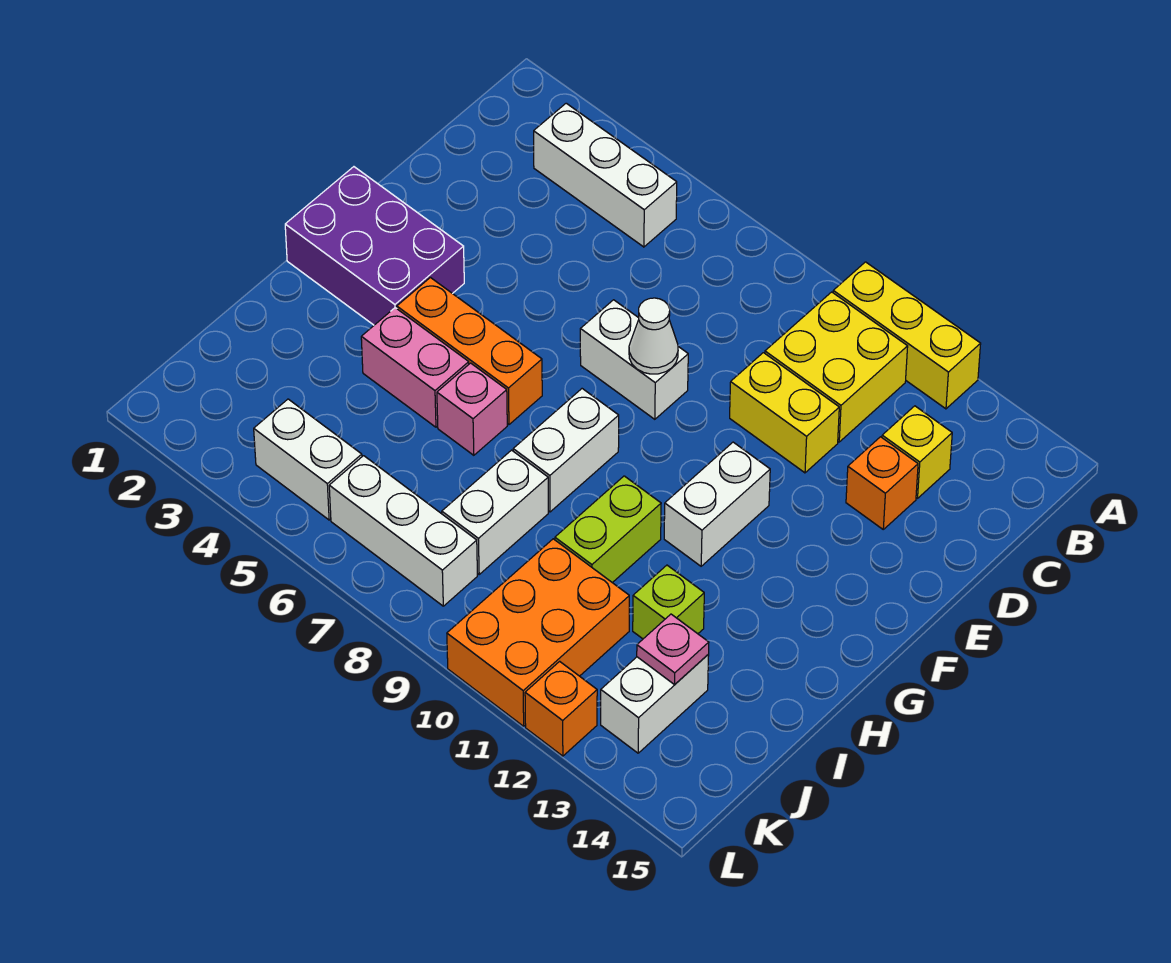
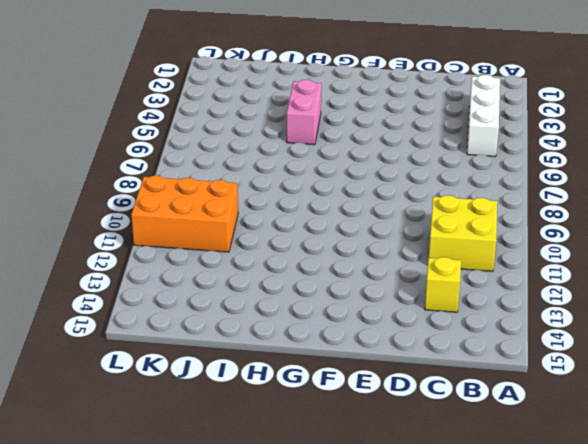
none -> yellow 1x3 brick [833,262,981,409]
none -> yellow 1x2 brick [730,353,839,473]
none -> orange 1x1 brick [846,437,918,529]

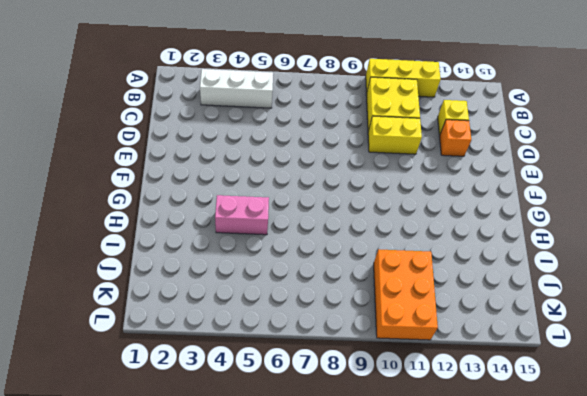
none -> white 1x2 brick [580,300,688,419]
none -> purple 2x3 brick [285,167,464,325]
none -> white 1x2 brick [664,442,770,566]

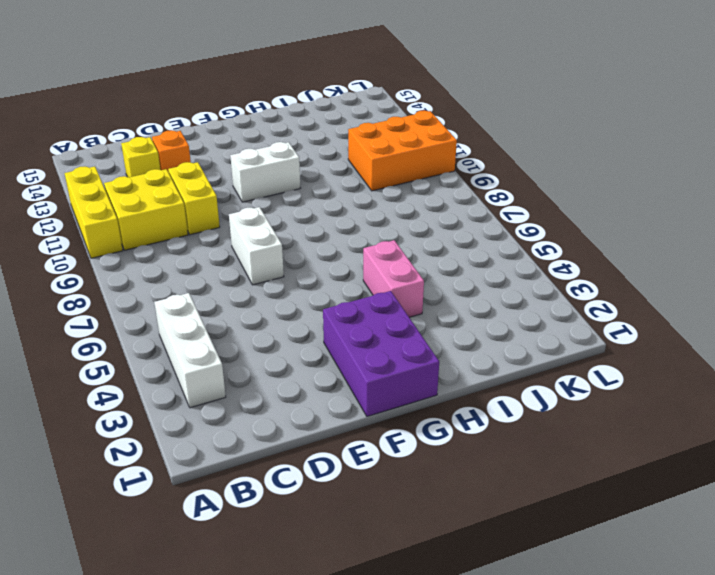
none -> orange 1x3 brick [397,278,542,425]
none -> white 1x2 brick [513,389,619,512]
none -> pink 1x1 brick [437,363,507,455]

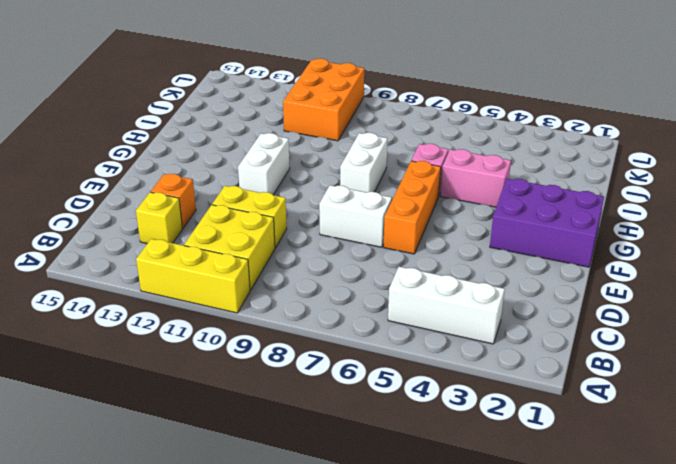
orange 1x3 brick [383,161,441,254] -> orange 1x3 brick turned to [397,278,542,425]
none -> lime 1x2 brick [555,476,661,583]
none -> white 1x2 brick [442,450,548,574]
none -> lime 1x1 brick [633,565,704,639]

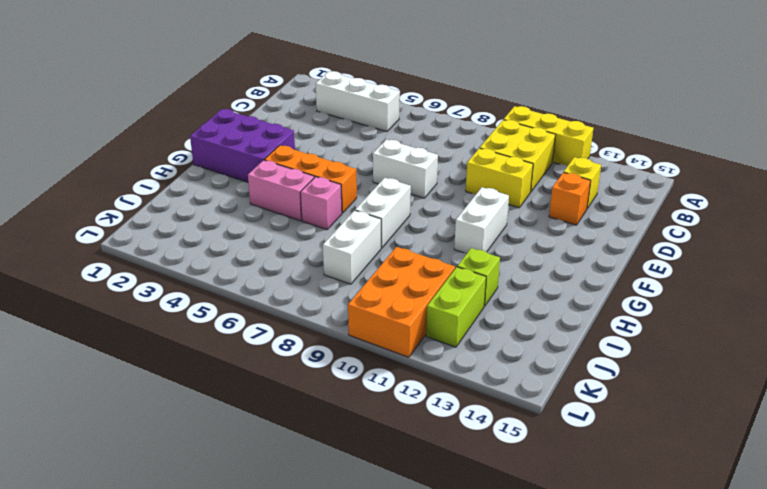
lime 1x2 brick [426,267,486,347] -> lime 1x2 brick moved to [555,476,661,583]
none -> white 1x2 brick [601,655,709,753]
none -> white 1x2 brick [254,399,362,520]
none -> white 1x3 brick [329,456,477,606]

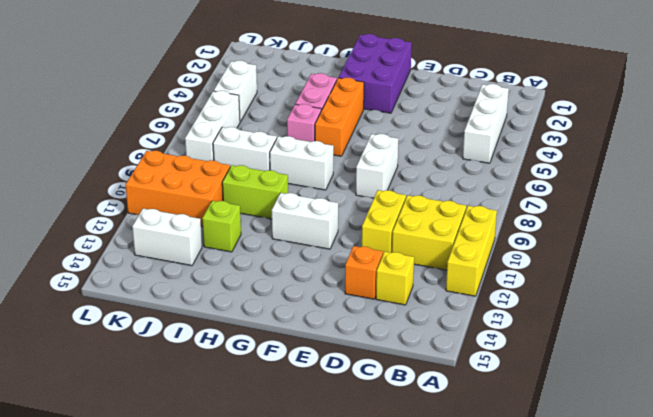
none -> orange 1x1 brick [525,661,597,756]
none -> white 1x1 cone [629,298,678,374]
none -> pink 1x1 plate [637,614,709,685]

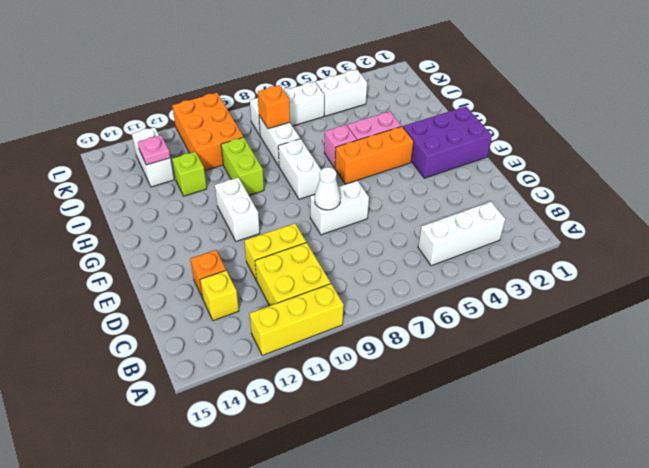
orange 1x1 brick [258,85,290,129] -> orange 1x1 brick moved to [525,661,597,756]

